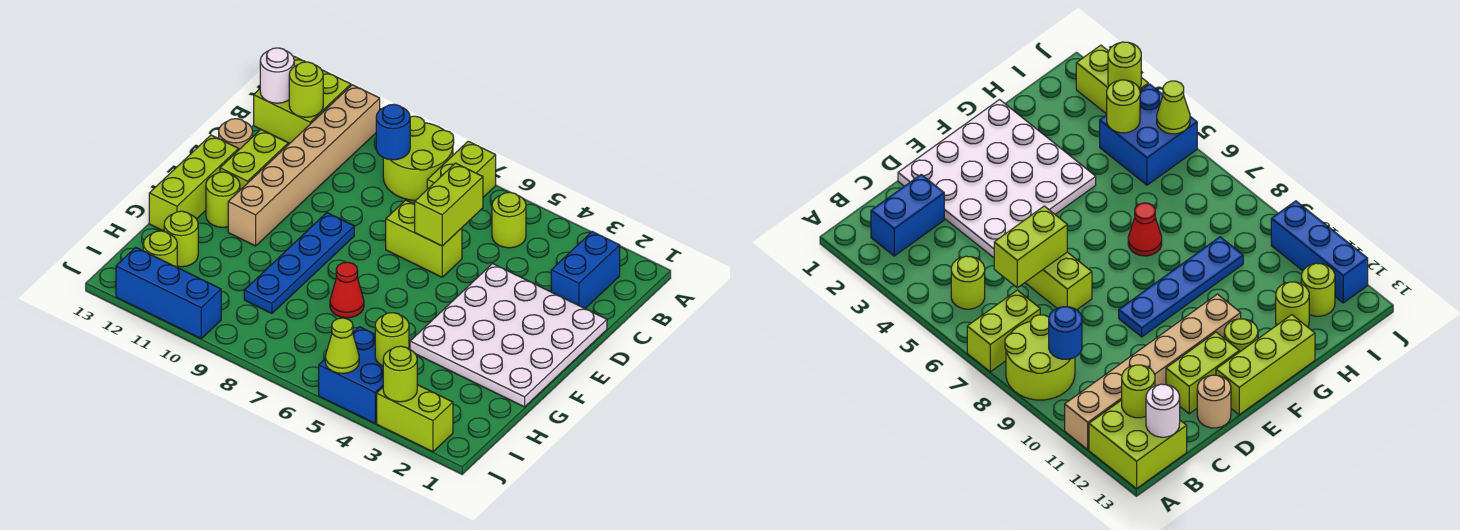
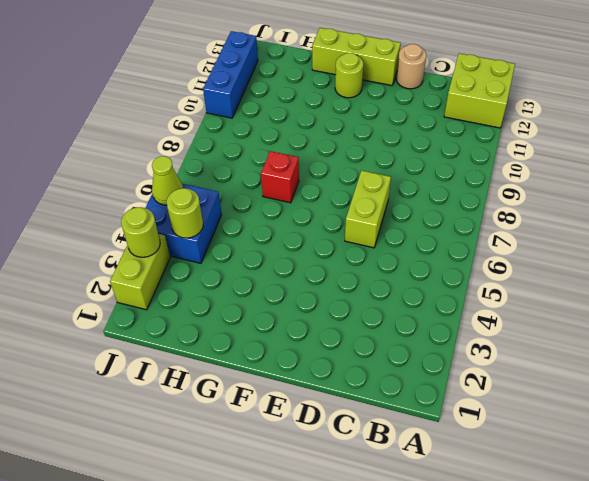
red 1x1 brick [261,151,299,203] -> red 1x1 cone [330,262,364,318]
none -> lime 1x2 brick [427,141,496,197]
none -> lime 2x2 round brick [383,116,454,201]
none -> tan 1x6 brick [228,85,380,246]

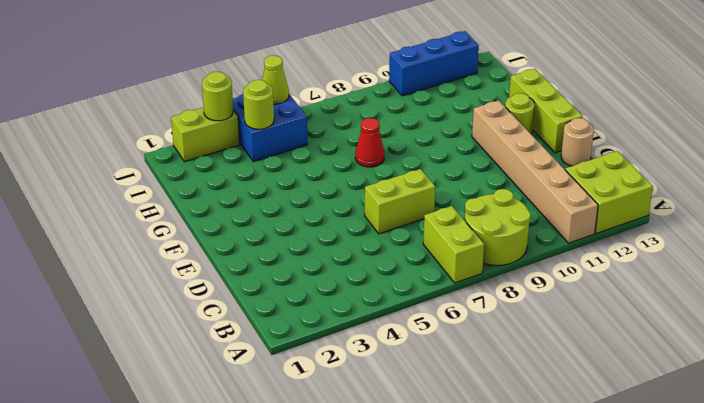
none -> blue 1x2 brick [551,232,620,308]
none -> lime 1x1 round brick [492,192,526,248]
none -> white 4x4 plate [410,264,607,407]

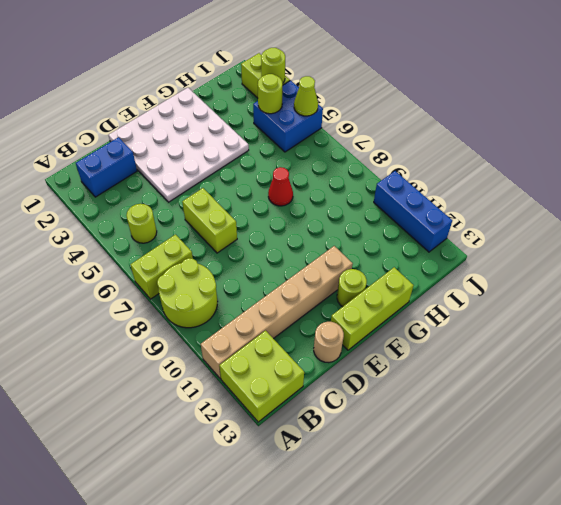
none -> lime 1x2 brick [220,130,288,190]
none -> blue 1x4 plate [244,213,354,313]
none -> lime 1x1 round brick [164,211,198,267]

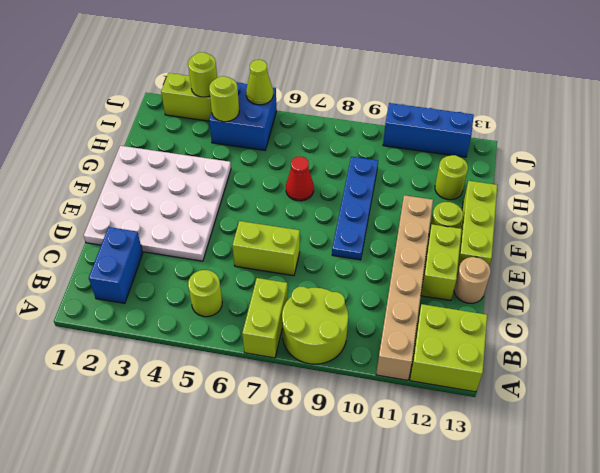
none -> lime 1x1 round brick [143,231,177,267]
none -> blue 1x1 round brick [376,104,410,160]
none -> lime 1x1 round brick [289,62,323,117]

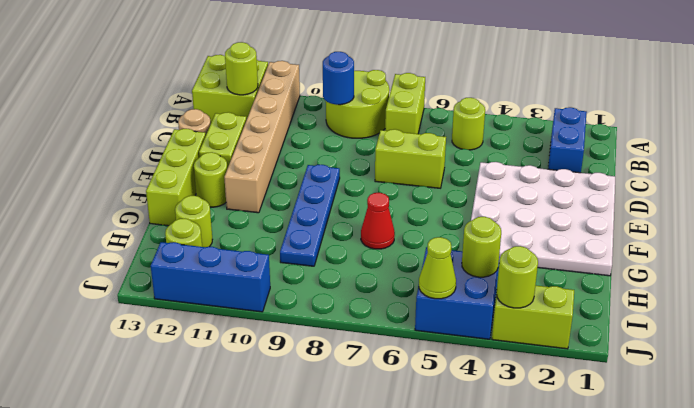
none -> white 1x1 round brick [260,48,294,103]
none -> lime 1x2 brick [415,163,483,246]

